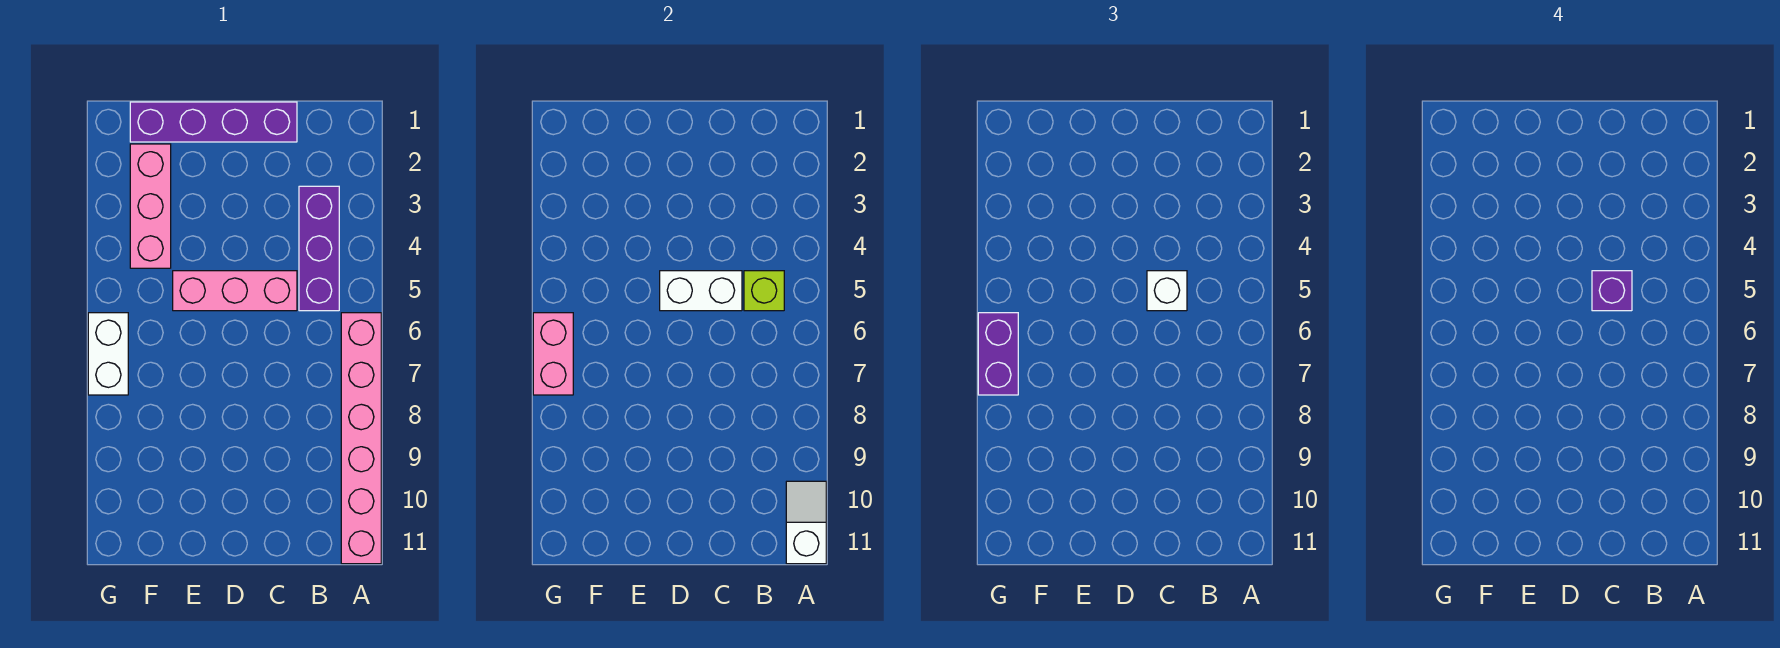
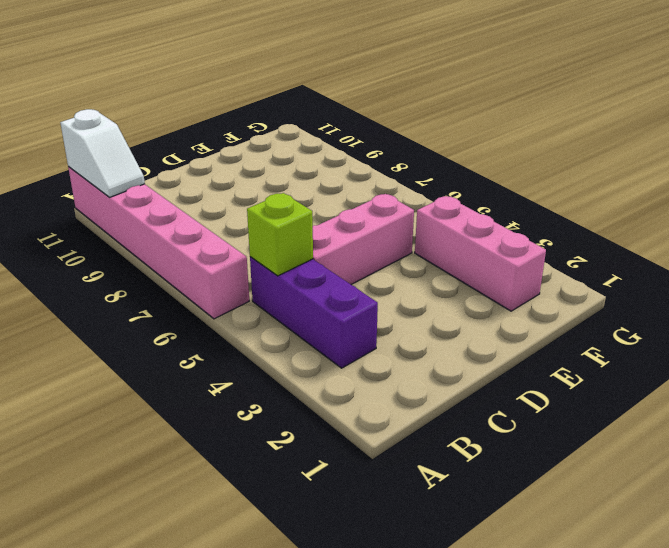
none -> purple 1x4 brick [130,102,297,142]
none -> white 1x2 brick [88,313,128,395]
none -> white 1x2 brick [660,271,742,311]

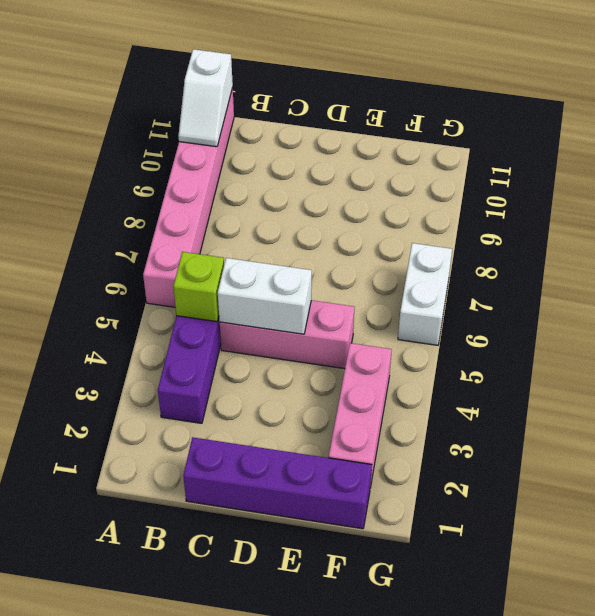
none -> pink 1x2 brick [533,313,573,395]
none -> white 1x1 brick [1147,271,1187,311]
none -> purple 1x2 brick [978,313,1018,395]

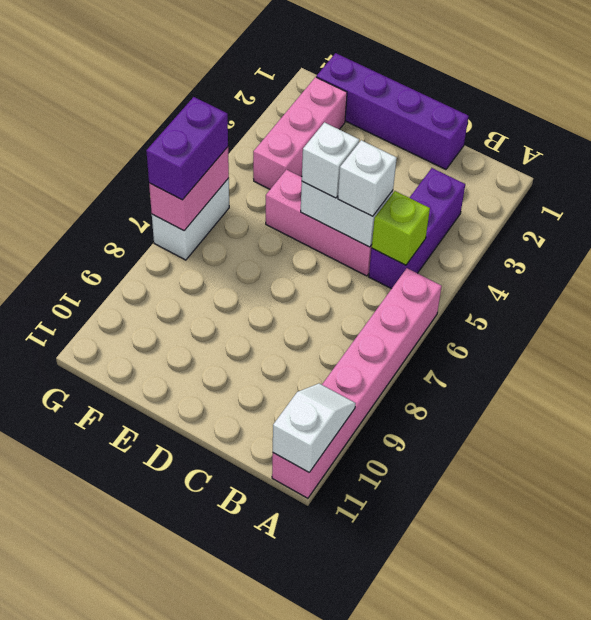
white 1x1 brick [302,122,359,198] -> none
none -> purple 1x1 brick [1592,271,1632,311]

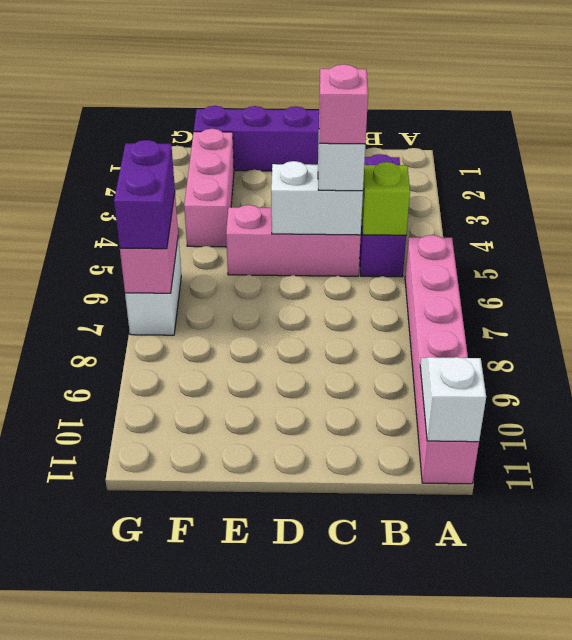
pink 1x1 brick [319,64,368,144] -> purple 1x1 brick [1592,271,1632,311]

